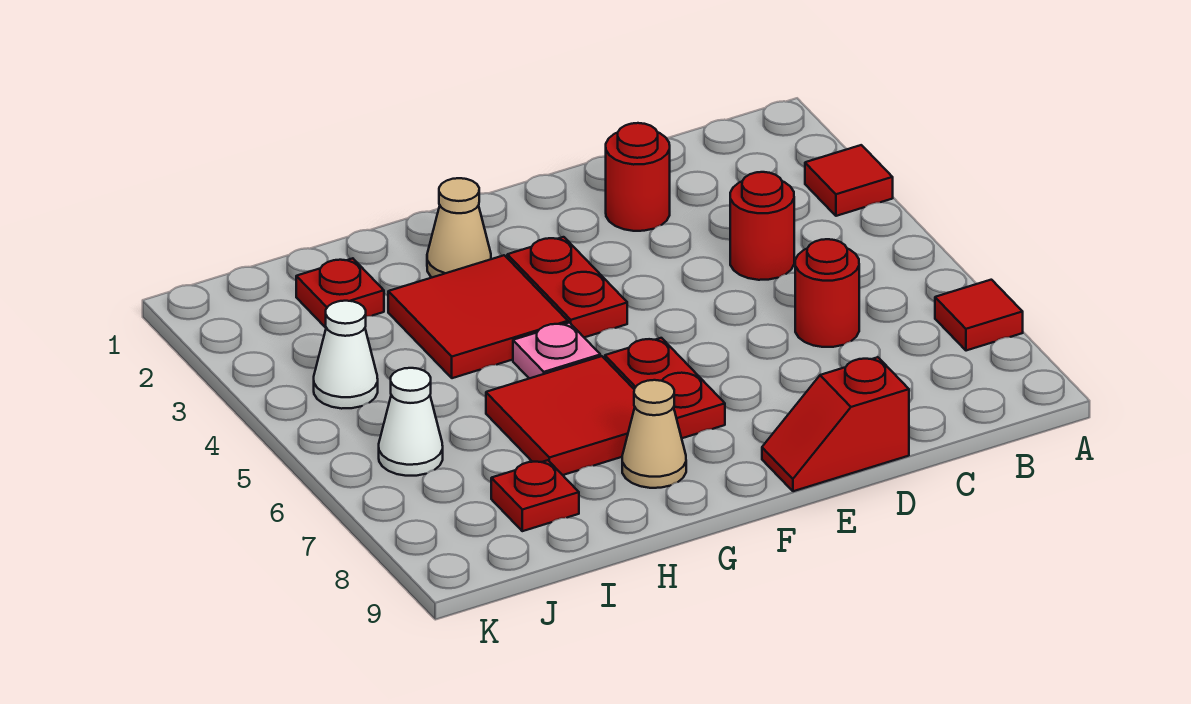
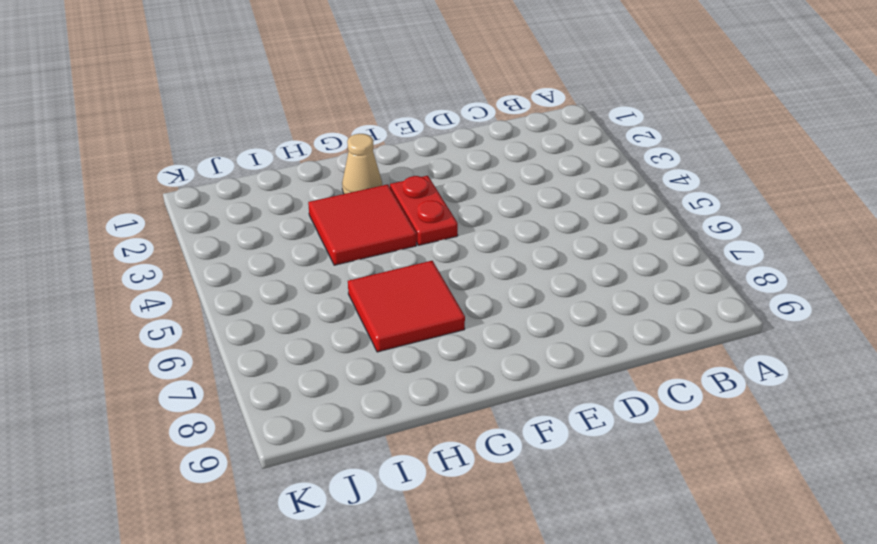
none -> red 1x1 tile [805,145,893,216]
none -> red 1x1 tile [935,280,1023,351]
none -> red 1x1 round brick [730,172,794,280]

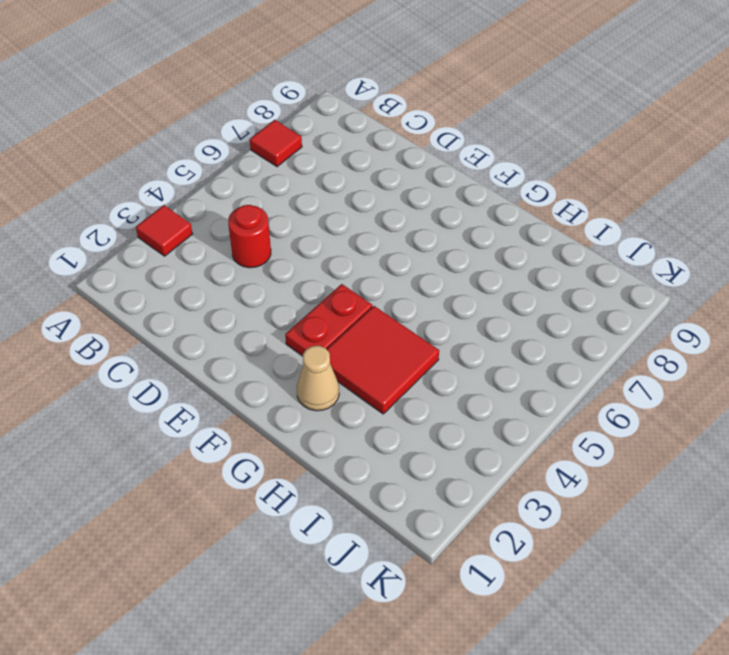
none -> red 1x1 round brick [795,239,859,347]
none -> red 1x1 round brick [606,123,670,231]
none -> red 1x2 slope [762,357,909,491]

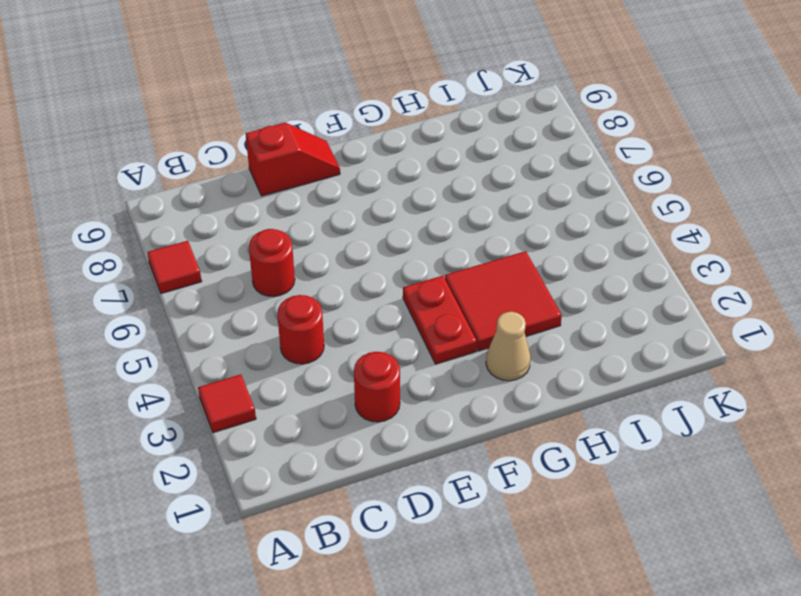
none -> red 1x2 plate [605,338,725,438]
none -> pink 1x1 plate [513,323,600,378]
none -> red 2x2 tile [486,356,635,475]

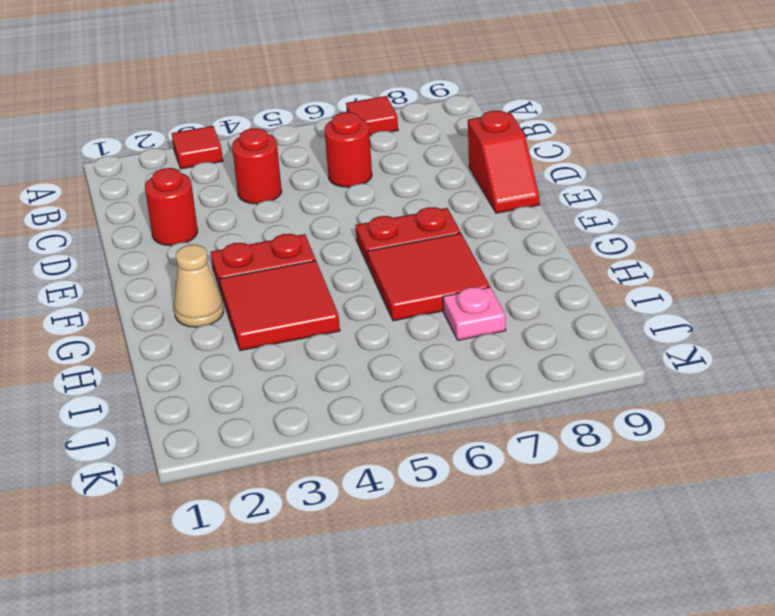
pink 1x1 plate [443,287,506,340] -> pink 1x1 plate moved to [513,323,600,378]
none -> tan 1x1 cone [622,380,686,488]
none -> red 1x1 plate [296,258,384,328]
none -> red 1x1 plate [491,460,579,531]

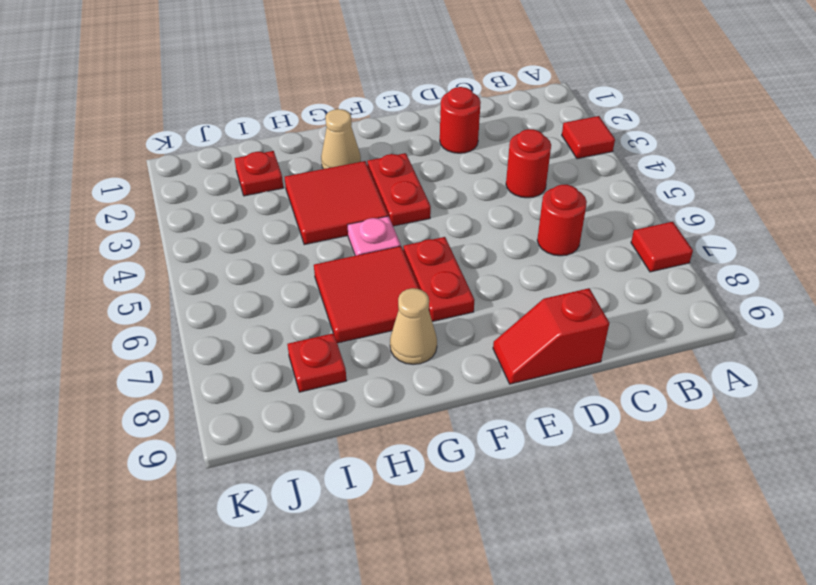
none -> white 1x1 cone [314,301,378,409]
none -> white 1x1 cone [379,368,443,476]

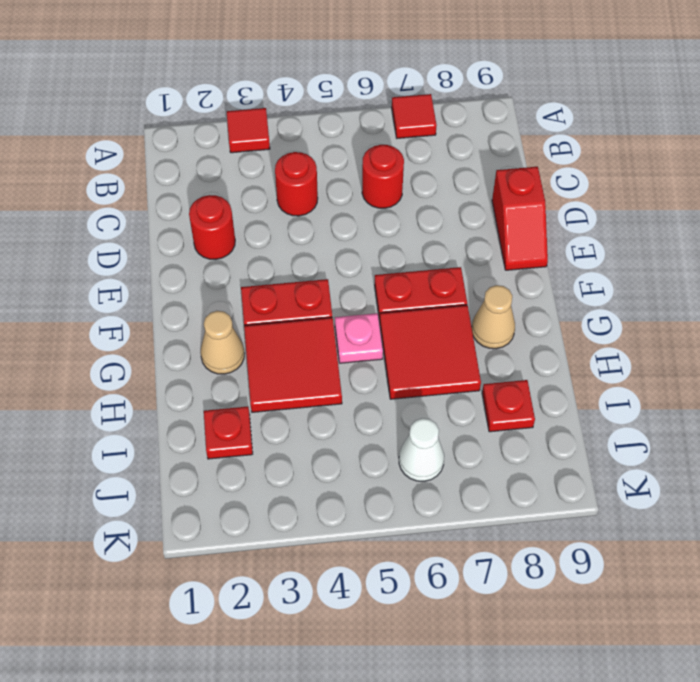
none -> white 1x1 cone [314,301,378,409]

